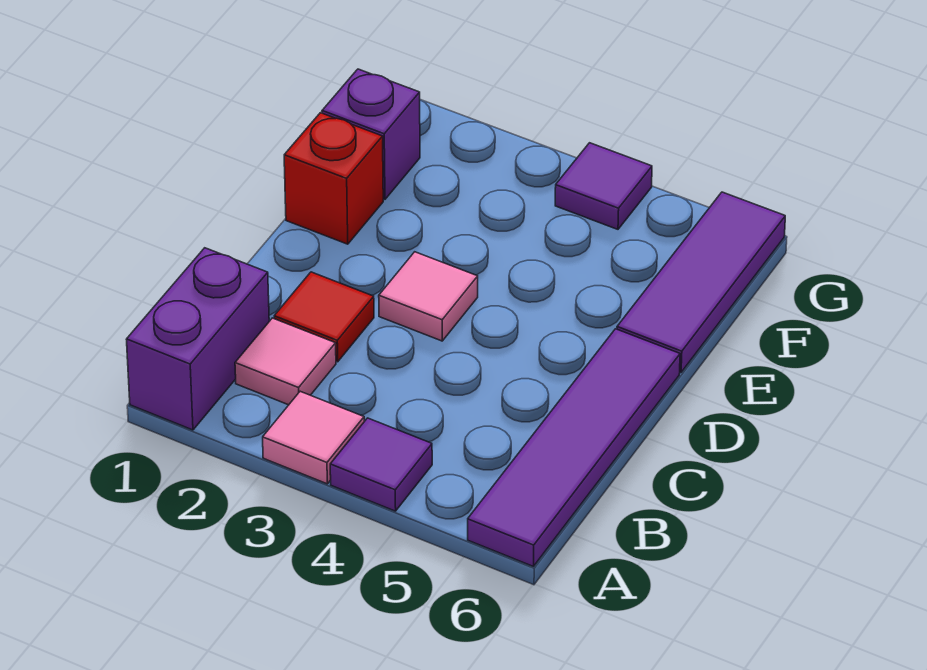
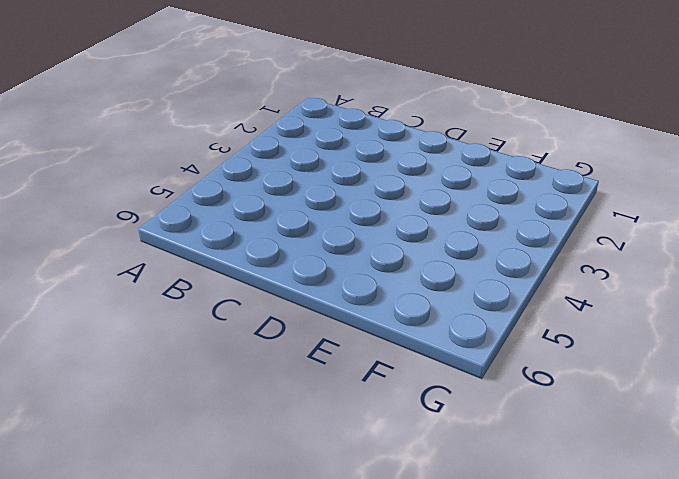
none -> purple 1x2 brick [126,248,269,430]
none -> pink 1x1 tile [263,391,364,484]

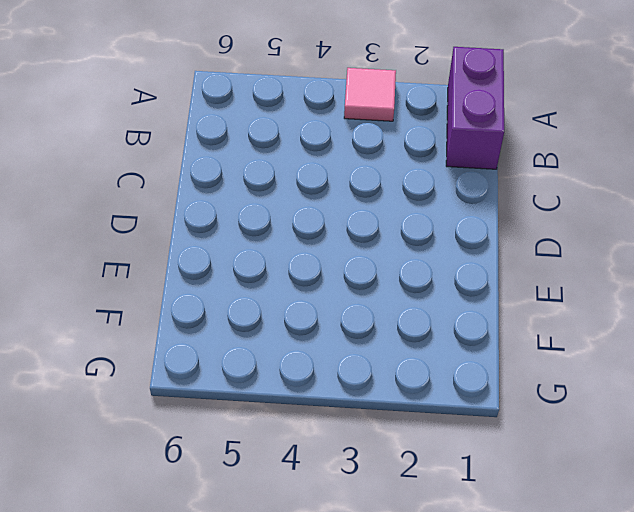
none -> purple 1x1 tile [330,418,432,511]
none -> purple 1x4 tile [468,329,680,567]

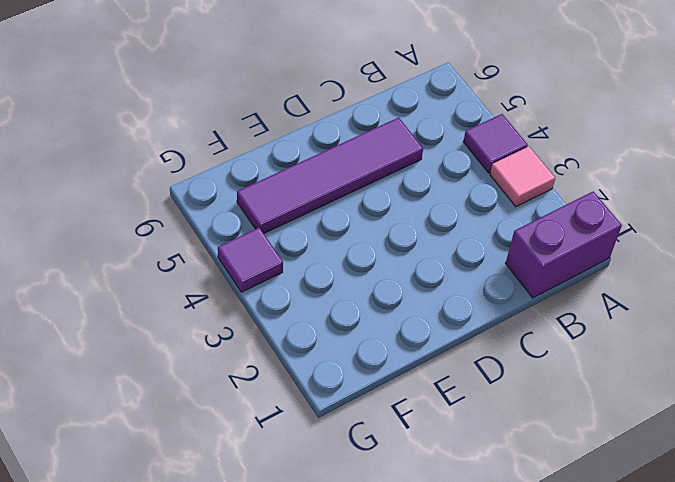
purple 1x4 tile [237,118,423,234] -> purple 1x4 tile moved to [468,329,680,567]
none -> pink 1x1 tile [235,318,336,405]
none -> red 1x1 tile [274,272,374,362]

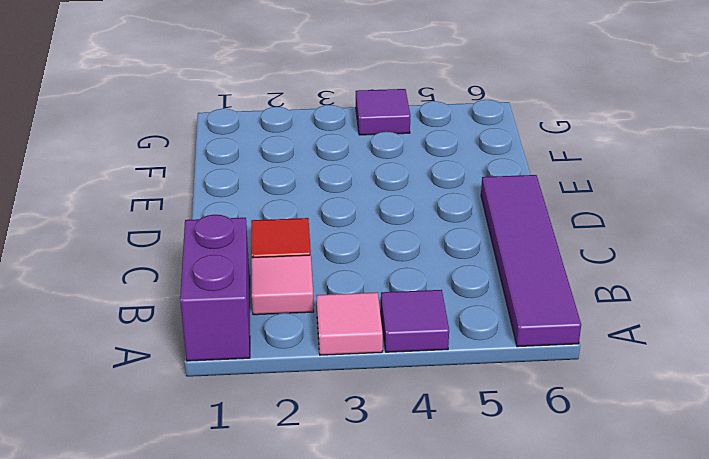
none -> pink 1x1 tile [379,252,478,341]
none -> red 1x1 brick [284,113,383,244]

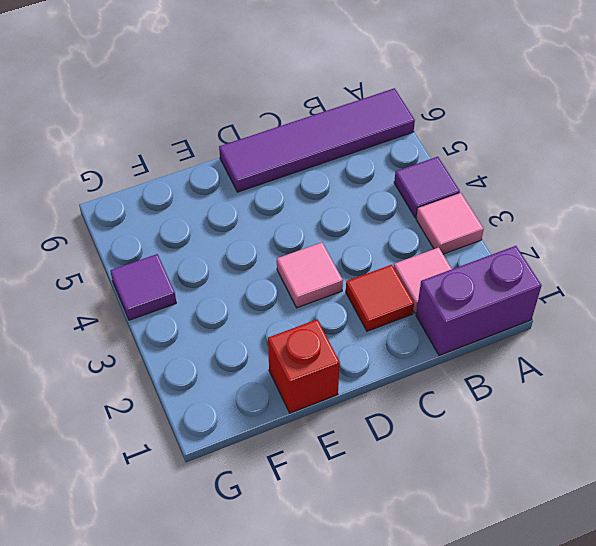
none -> purple 1x3 tile [617,192,785,372]
none -> purple 1x1 brick [322,69,420,199]

